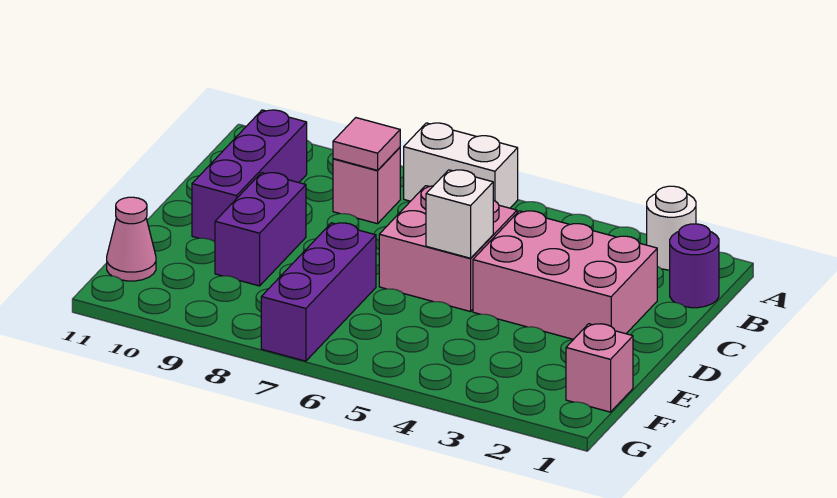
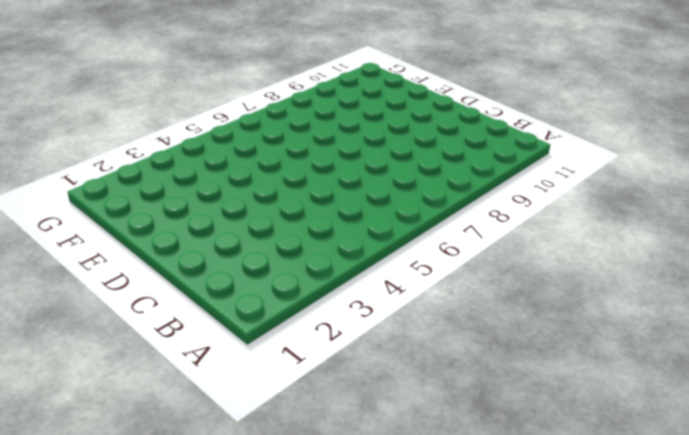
none -> white 1x1 round brick [647,186,696,270]
none -> white 1x2 brick [404,123,518,208]
none -> purple 1x1 round brick [670,224,719,308]

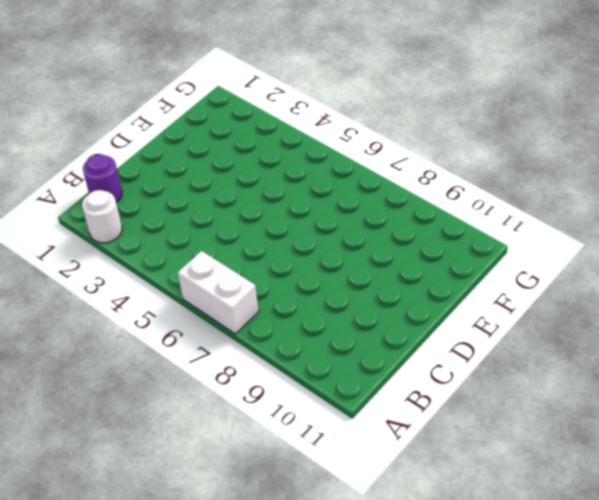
none -> pink 1x1 brick [333,147,400,224]
none -> purple 1x3 brick [192,110,307,242]
none -> pink 2x3 brick [473,211,657,339]

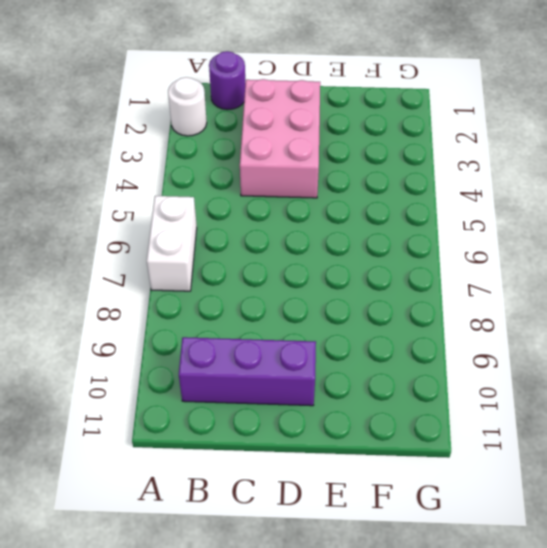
none -> pink 1x1 brick [333,147,400,224]
none -> pink 2x2 brick [379,186,517,312]
none -> purple 1x2 brick [215,173,306,286]

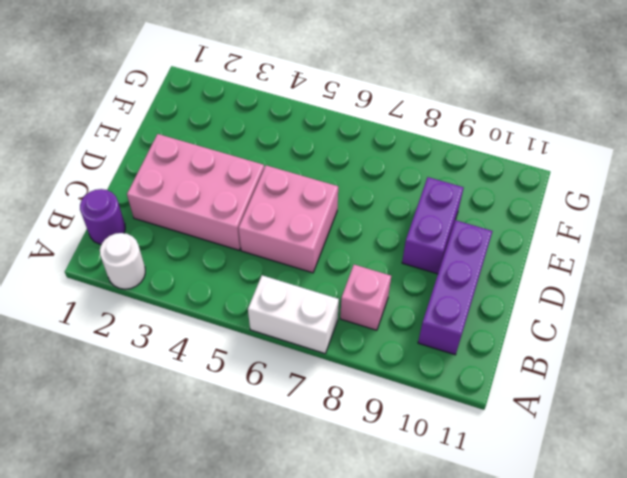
none -> purple 1x3 brick [261,223,376,361]
none -> pink 1x1 brick [566,324,633,412]
none -> pink 1x1 cone [107,197,156,281]

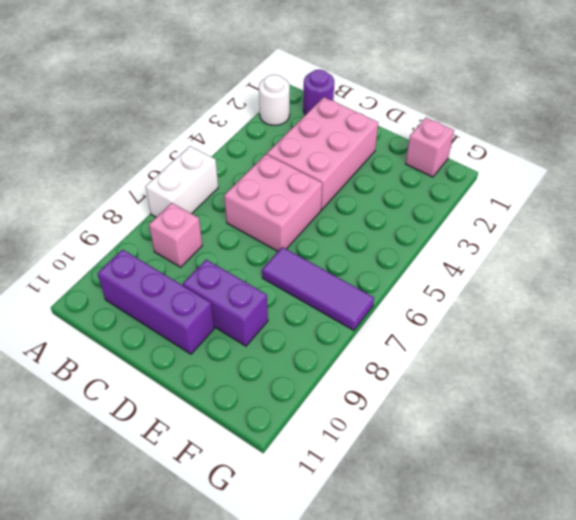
purple 1x3 tile [262,247,374,330] -> purple 1x3 brick [261,223,376,361]
none -> pink 1x1 cone [107,197,156,281]
none -> pink 1x1 tile [333,118,400,170]
none -> white 1x1 brick [426,170,493,258]

